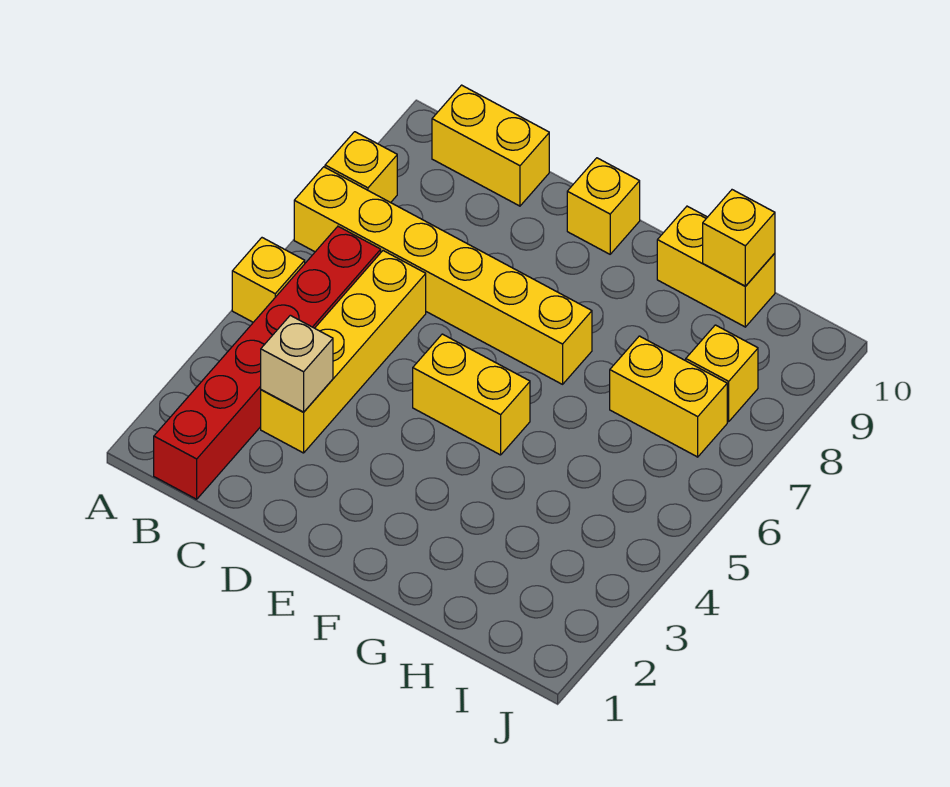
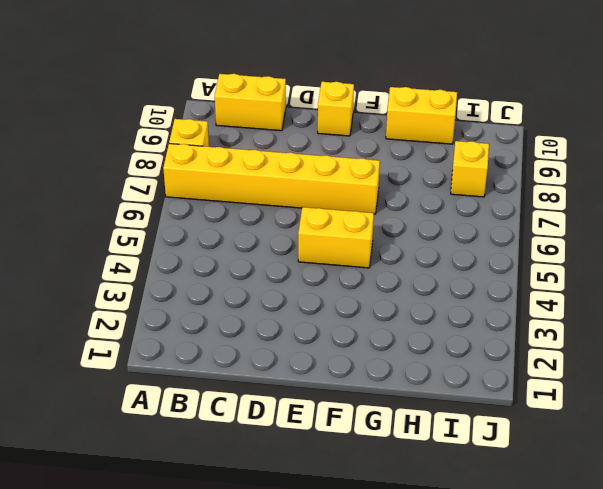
none -> yellow 1x1 brick [232,238,305,322]
none -> red 1x6 brick [154,227,381,499]
none -> yellow 1x4 brick [261,251,426,453]

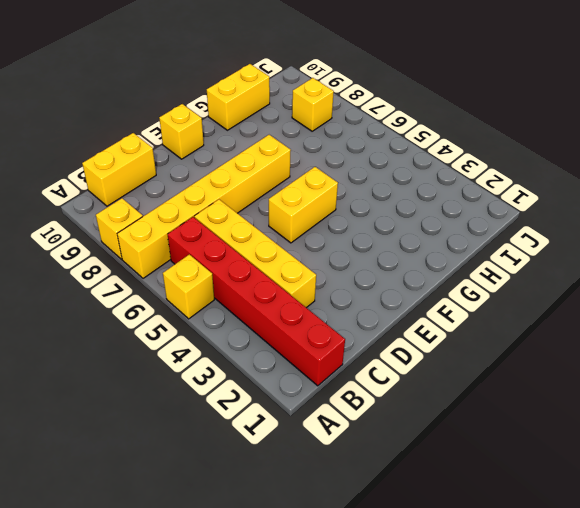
none -> yellow 1x2 brick [610,336,727,457]
none -> tan 1x1 brick [261,315,333,412]
none -> yellow 1x1 brick [703,190,775,286]

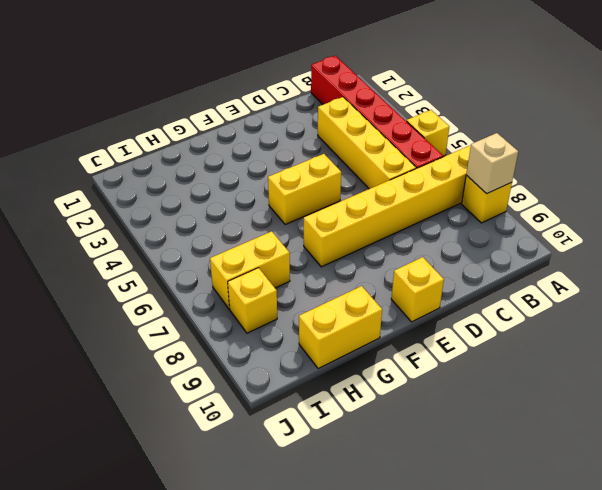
tan 1x1 brick [466,133,518,194] -> tan 1x1 brick moved to [261,315,333,412]
none -> yellow 1x2 brick [432,85,549,206]
none -> yellow 1x1 brick [703,190,775,286]

